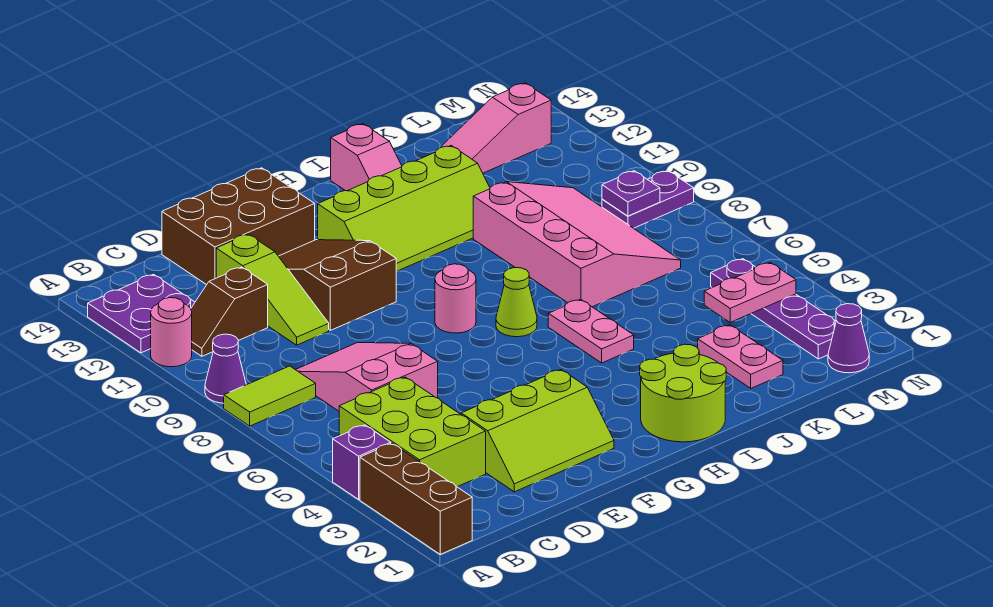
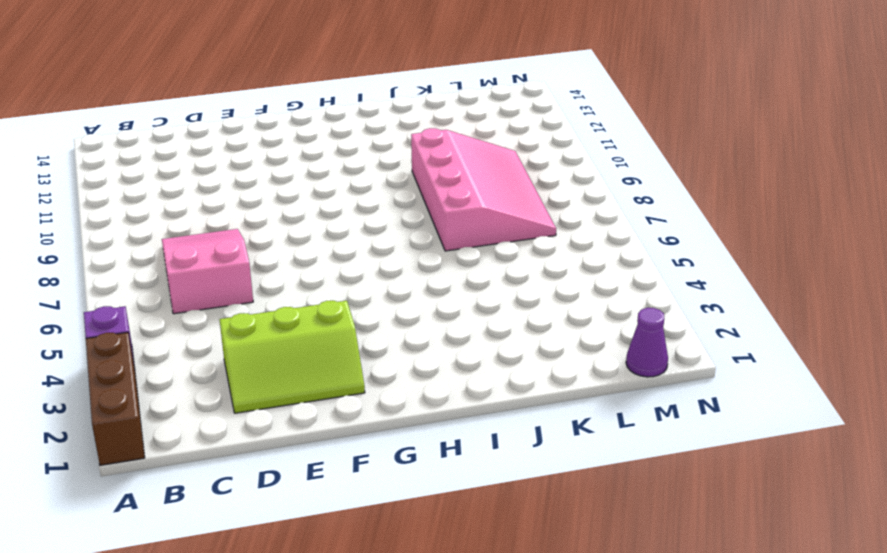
none -> lime 1x2 tile [224,366,316,426]
none -> purple 1x1 cone [205,334,246,403]
none -> pink 1x1 round brick [151,298,192,367]

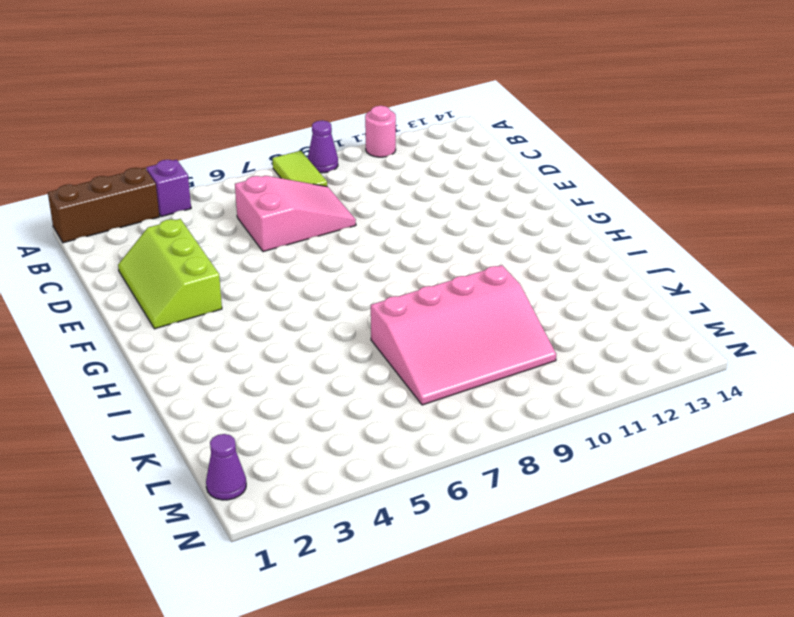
none -> purple 2x2 plate [88,274,195,353]
none -> lime 2x3 brick [339,377,486,487]
none -> brown 1x2 slope [191,267,268,356]

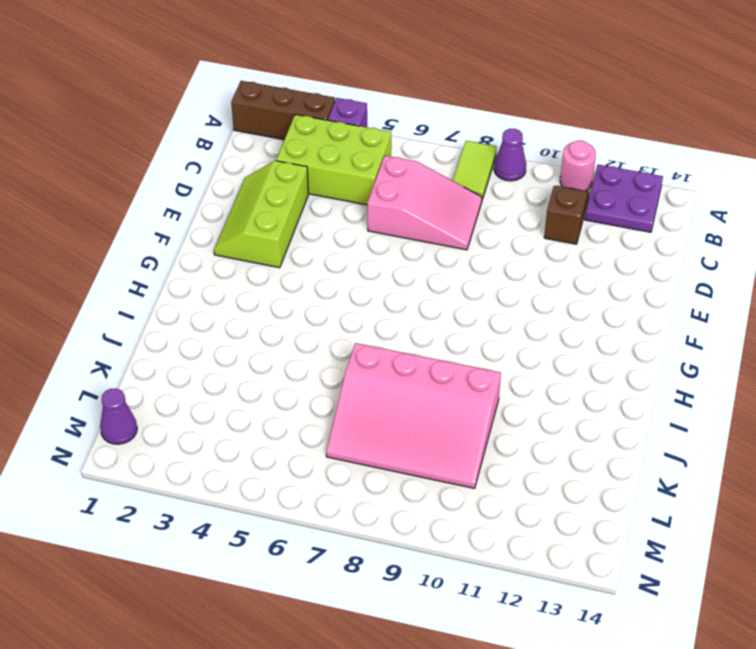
none -> lime 1x3 slope [216,234,329,345]
none -> brown 2x3 brick [162,168,315,285]
none -> brown 2x3 slope [279,240,396,330]

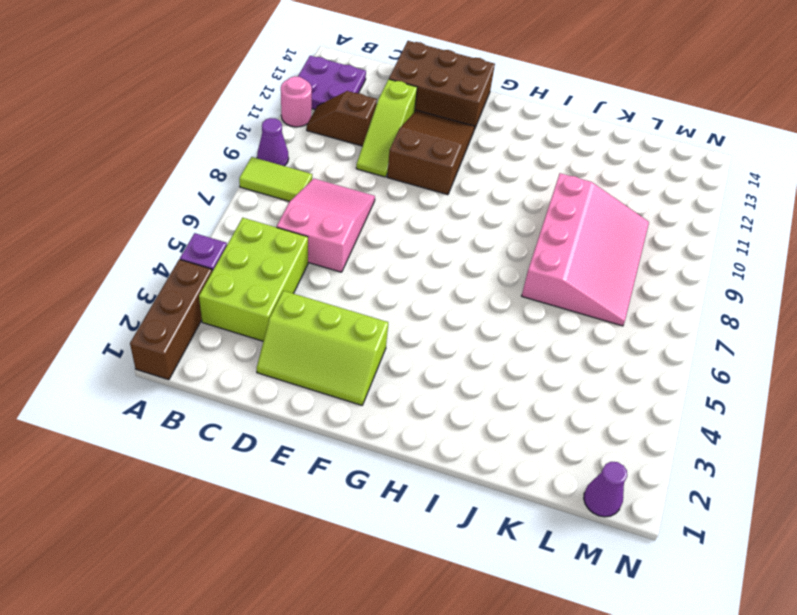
none -> pink 1x1 round brick [435,264,476,333]
none -> lime 2x4 slope [318,146,490,272]
none -> lime 2x2 round brick [640,344,726,442]

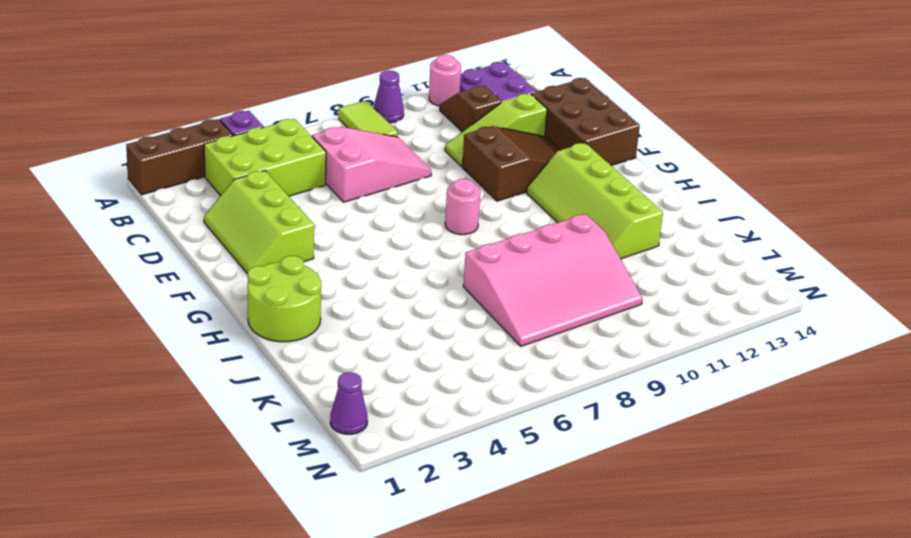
none -> lime 1x1 cone [496,268,537,337]
none -> pink 1x2 plate [548,299,634,363]
none -> pink 1x2 slope [331,124,402,191]

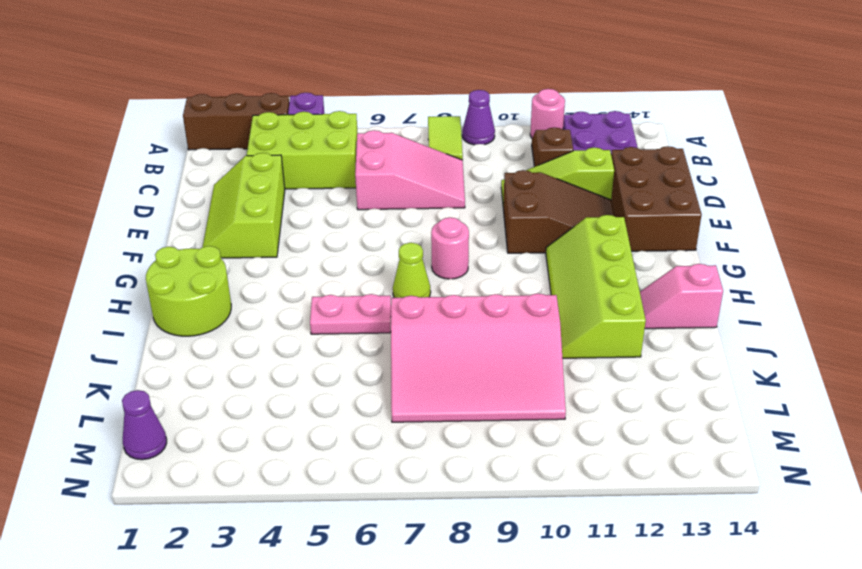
none -> pink 1x2 plate [698,325,783,388]
none -> pink 1x3 slope [440,83,551,173]
none -> purple 1x4 plate [711,259,836,359]

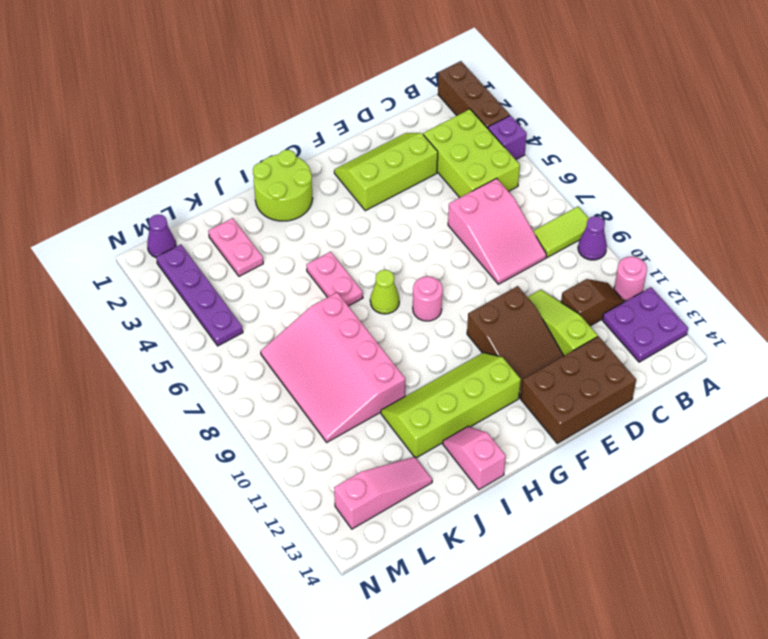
none -> purple 1x2 plate [602,171,694,228]
none -> pink 1x2 plate [704,262,796,322]
none -> purple 1x1 plate [602,171,660,216]

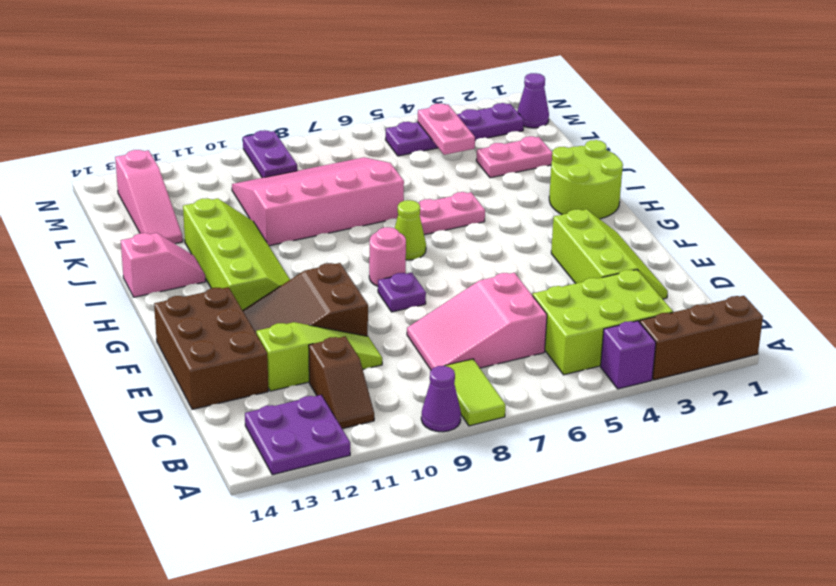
purple 1x1 plate [378,273,426,312] -> purple 1x1 plate moved to [602,171,660,216]
none -> pink 1x1 round brick [151,298,192,367]

